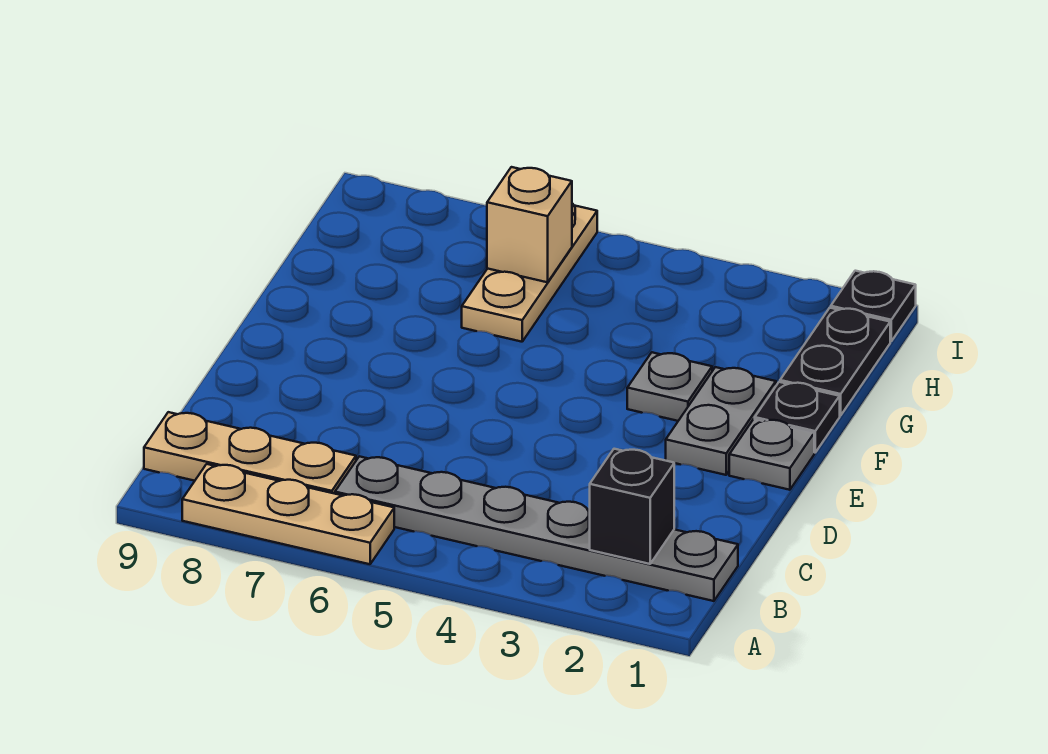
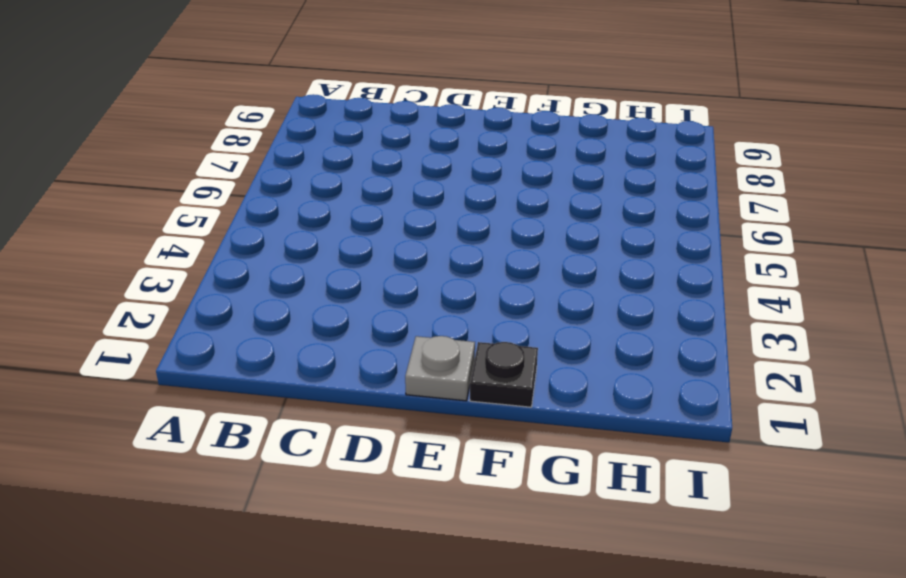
none -> tan 1x3 plate [182,464,394,564]
none -> grey 1x6 plate [335,456,738,601]
none -> tan 1x3 plate [144,412,356,494]

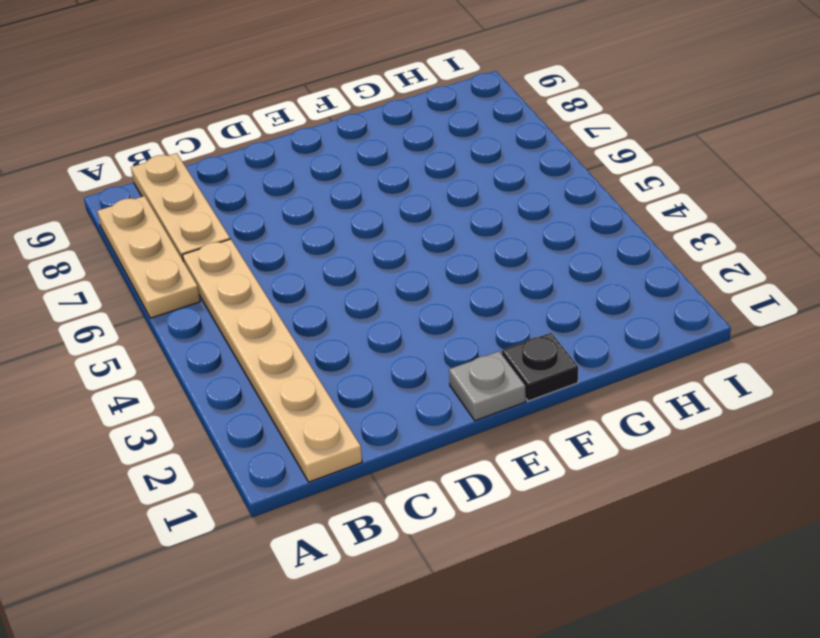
tan 1x6 plate [183,239,362,482] -> grey 1x6 plate [335,456,738,601]
none -> grey 1x2 plate [666,367,776,475]
none -> grey 1x1 plate [627,352,712,421]
none -> black 1x2 plate [780,308,890,416]

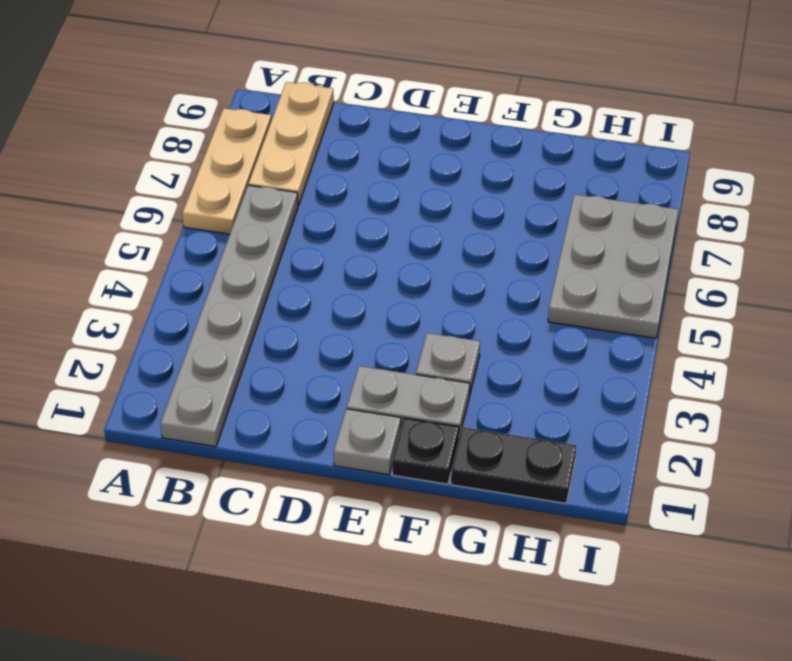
grey 2x3 plate [548,194,678,338] -> tan 1x3 plate [462,204,597,342]
none -> black 1x1 plate [831,271,916,341]
none -> black 1x1 brick [590,449,674,564]
none -> tan 1x1 brick [487,167,572,282]

